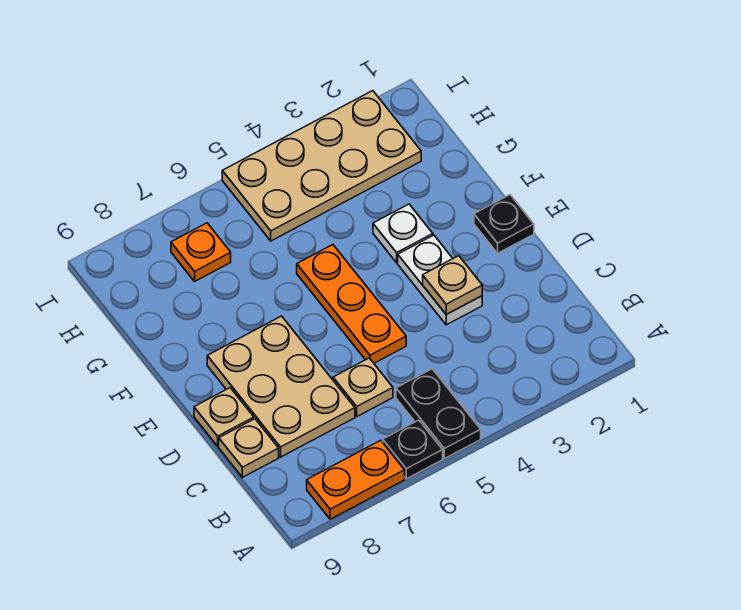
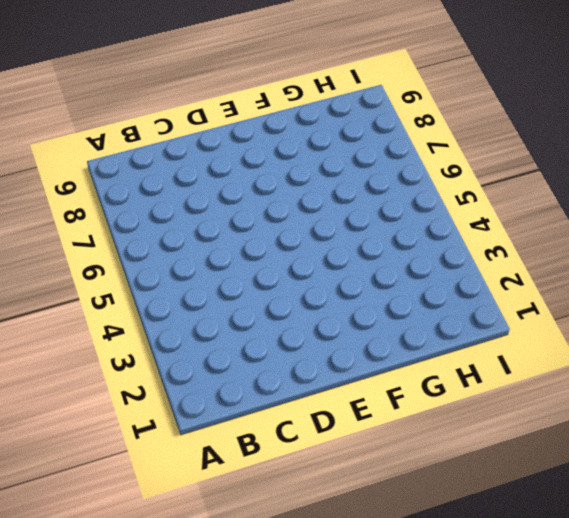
none -> black 1x2 plate [396,369,481,459]
none -> black 1x1 plate [383,420,443,479]
none -> orange 1x2 plate [307,440,405,519]

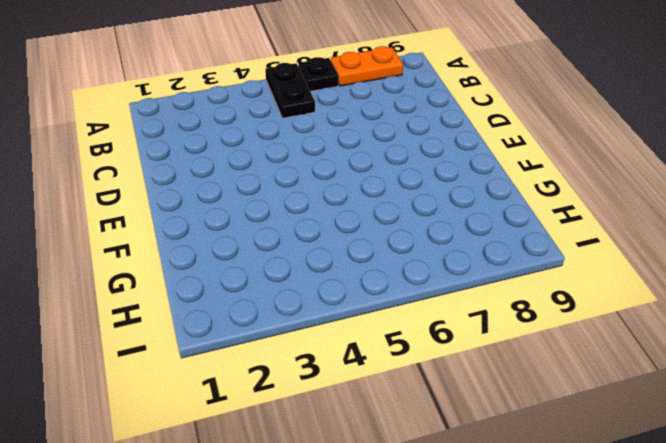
none -> tan 1x1 plate [333,358,393,416]
none -> tan 2x3 plate [207,316,355,457]
none -> tan 1x1 plate [219,419,279,477]

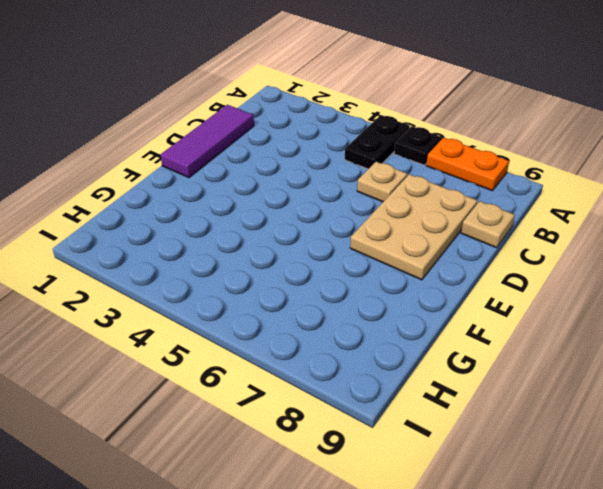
purple 1x3 tile [161,105,254,178] -> black 1x1 plate [474,195,534,253]
none -> white 1x2 plate [398,235,482,325]
none -> orange 1x3 plate [297,245,406,363]
none -> tan 1x1 plate [194,388,254,446]

